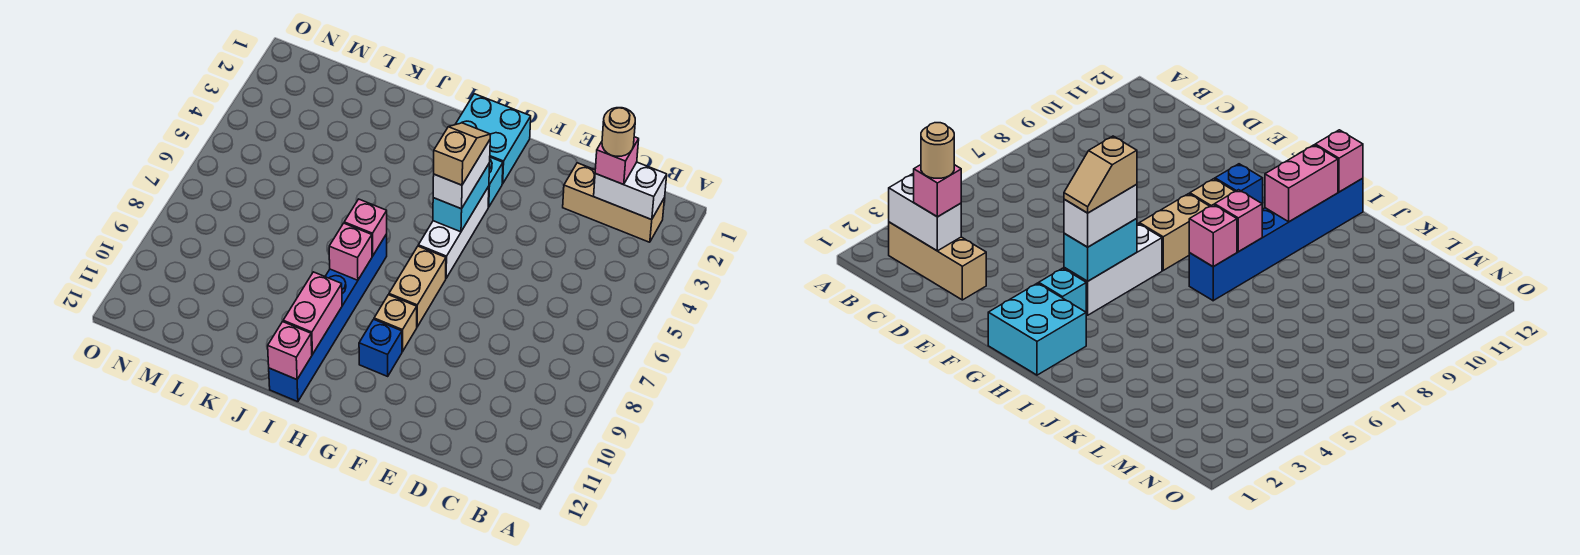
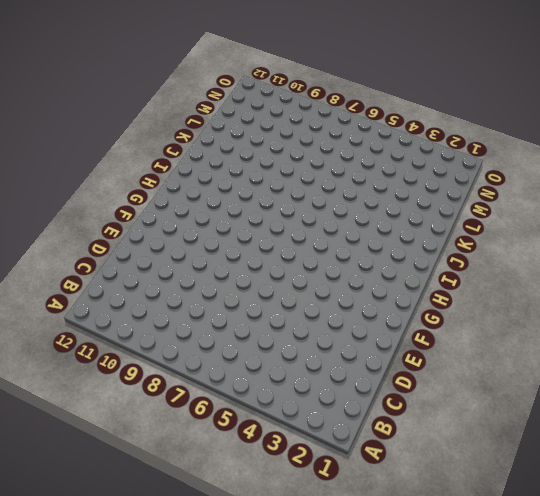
none -> tan 1x3 brick [563,163,665,242]
none -> cyan 2x2 brick [455,94,531,184]
none -> cyan 1x1 brick [488,157,503,207]

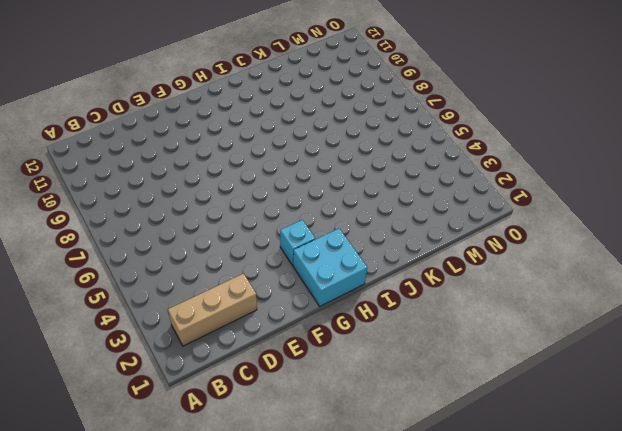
none -> white 1x3 brick [418,186,489,278]
none -> tan 1x2 brick [389,246,446,327]
none -> tan 1x1 brick [374,295,417,352]

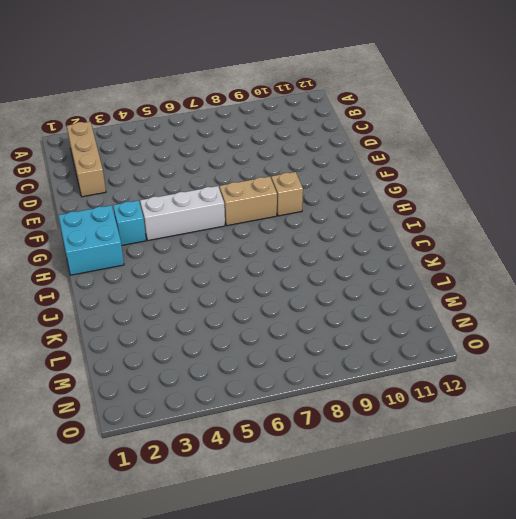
none -> blue 1x1 brick [359,319,402,376]
none -> blue 1x6 brick [269,234,387,402]
none -> white 1x2 brick [594,162,667,220]

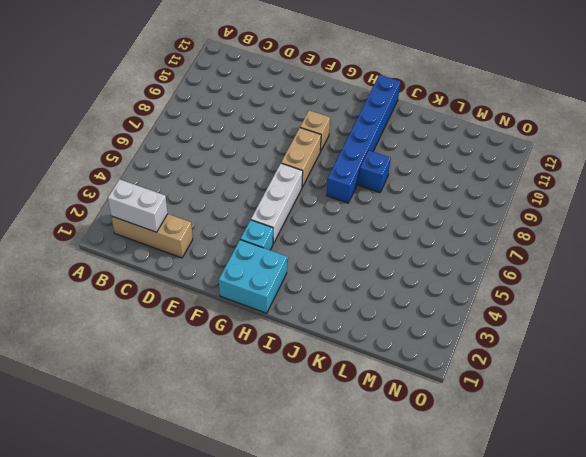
blue 1x1 brick [358,151,391,193] -> blue 1x1 brick moved to [359,319,402,376]
none -> cyan 1x2 brick [433,163,490,232]
none -> pink 1x1 brick [344,199,387,256]
none -> pink 1x1 brick [329,223,372,280]

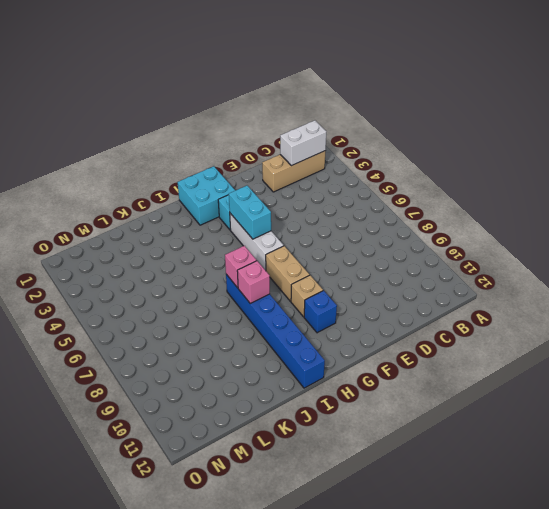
none -> pink 1x2 brick [283,272,342,354]
none -> pink 1x1 brick [268,322,312,380]
none -> pink 1x1 brick [595,137,639,184]

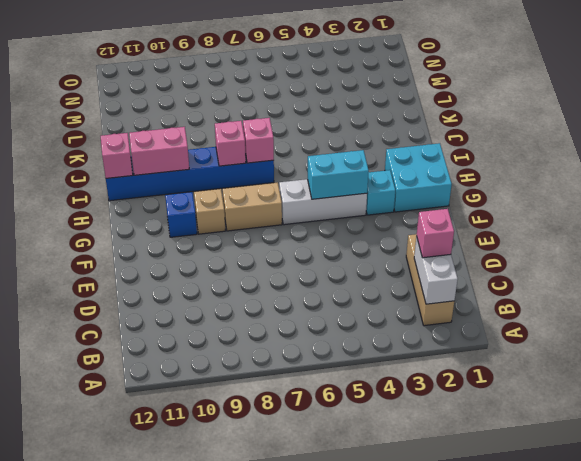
none -> white 1x2 brick [433,140,490,209]
none -> tan 1x1 round brick [602,108,635,156]
none -> tan 1x2 slope [434,123,491,185]

